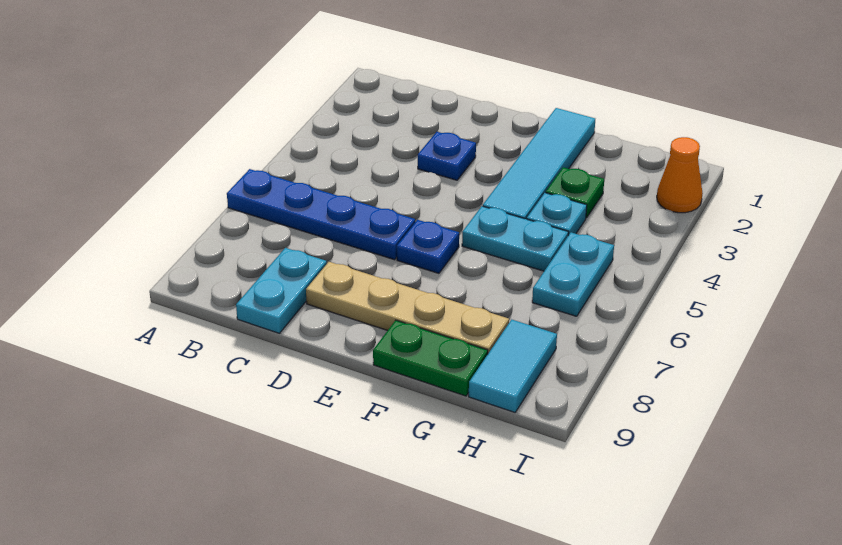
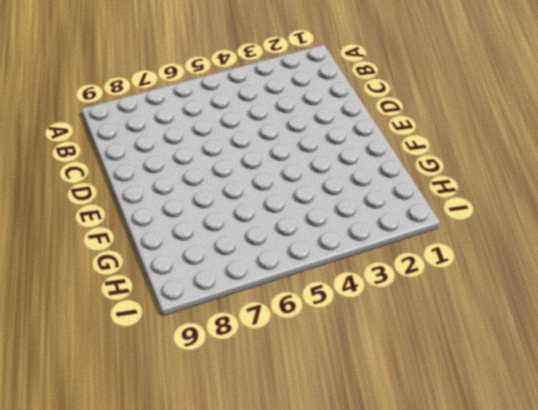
none -> blue 1x4 plate [227,169,415,260]
none -> cyan 1x2 plate [236,248,327,333]
none -> blue 1x1 plate [418,132,476,180]

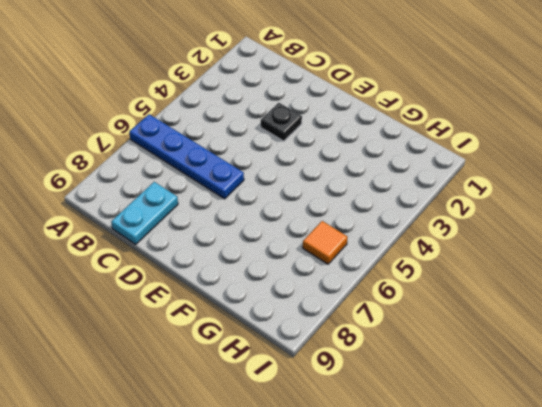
black 1x1 plate [261,103,302,141] -> blue 1x1 plate [418,132,476,180]
orange 1x1 tile [303,221,347,264] -> cyan 1x2 plate [532,232,614,316]
none -> tan 1x4 plate [306,262,509,353]
none -> blue 1x1 plate [397,220,459,273]
none -> cyan 1x4 tile [483,108,595,219]

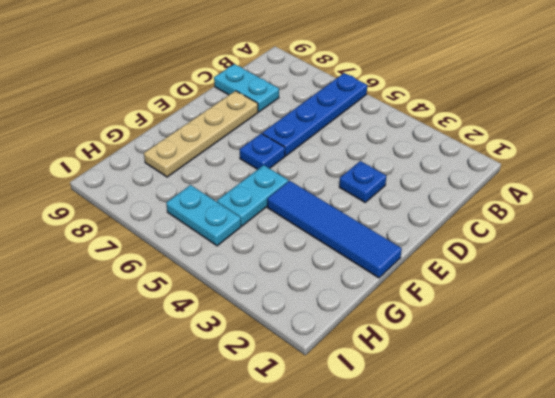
blue 1x4 tile [267,181,402,278] -> cyan 1x4 tile [483,108,595,219]
none -> green 1x2 plate [373,320,488,396]
none -> green 1x1 plate [546,167,604,218]
none -> cyan 1x1 plate [527,193,587,235]

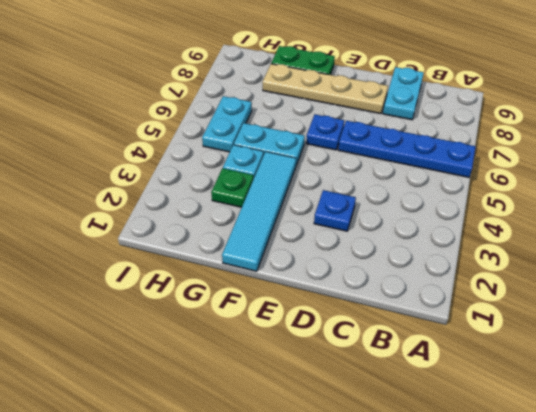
none -> cyan 1x2 tile [469,320,557,412]
none -> orange 1x1 cone [657,137,703,213]

